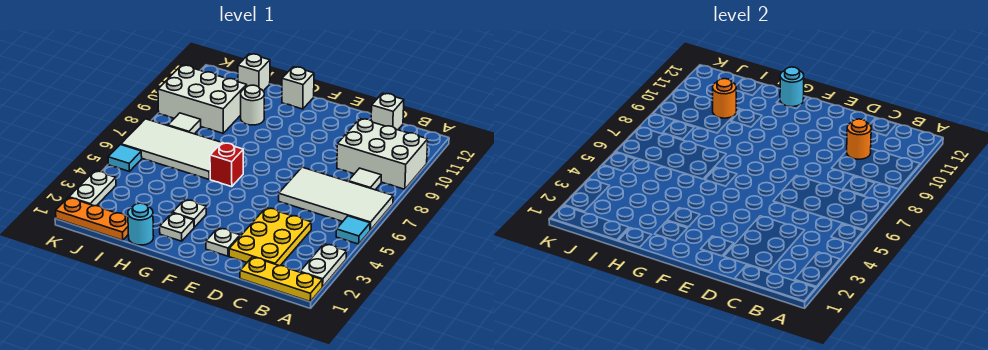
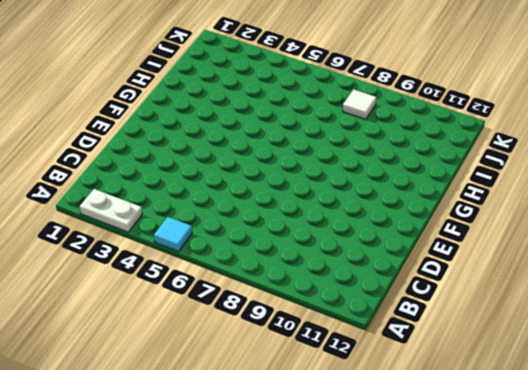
none -> yellow 1x3 plate [240,257,322,301]
none -> white 2x4 tile [279,167,393,230]
none -> white 2x3 brick [337,119,428,189]

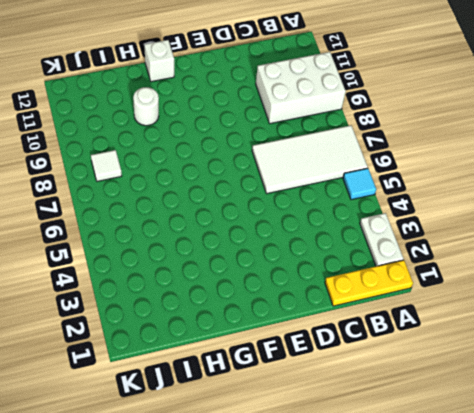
none -> white 1x1 tile [348,168,381,190]
none -> yellow 2x3 plate [229,208,311,266]
none -> white 1x1 brick [371,93,404,130]

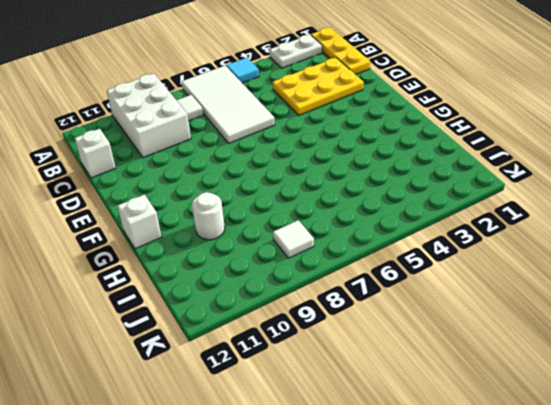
none -> white 1x1 plate [206,228,240,256]
none -> white 1x1 plate [160,213,194,241]
none -> white 1x1 plate [173,199,206,227]

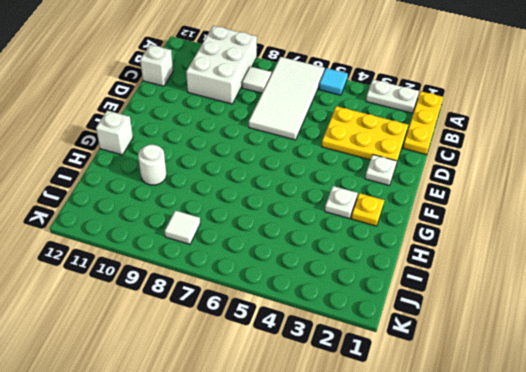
yellow 1x1 plate [351,193,384,226] -> white 1x1 plate [160,213,194,241]
none -> red 1x1 brick [210,143,243,187]
none -> cyan 1x1 round brick [128,203,154,245]
none -> white 2x4 tile [121,119,222,179]

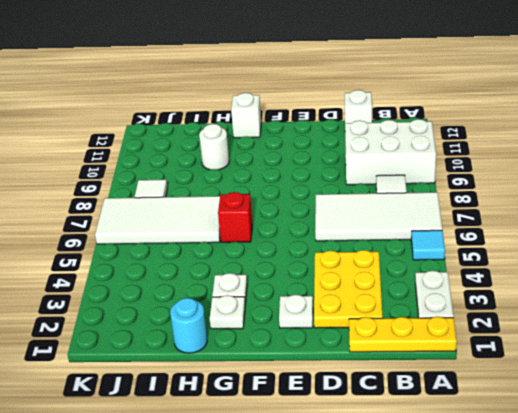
none -> orange 1x3 plate [56,198,128,240]
none -> white 2x3 brick [158,65,247,133]
none -> white 1x1 brick [238,54,270,91]

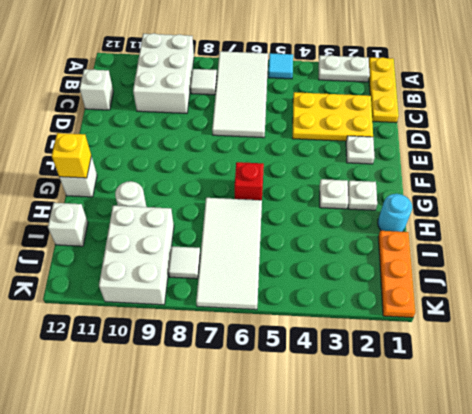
yellow 1x1 brick [52,133,91,178] -> cyan 1x1 round brick [780,67,804,107]
none -> white 1x2 plate [69,171,116,206]
none -> cyan 1x1 tile [108,145,142,171]
none -> orange 1x1 round brick [847,119,871,159]

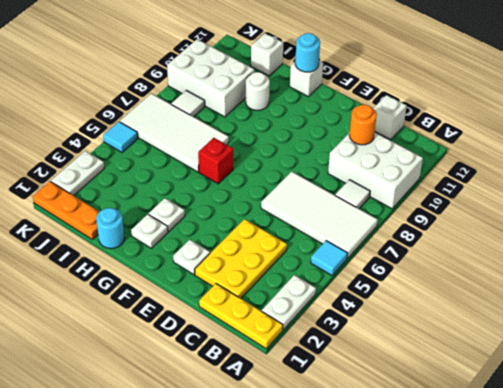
none -> orange 1x1 round brick [713,79,736,118]

